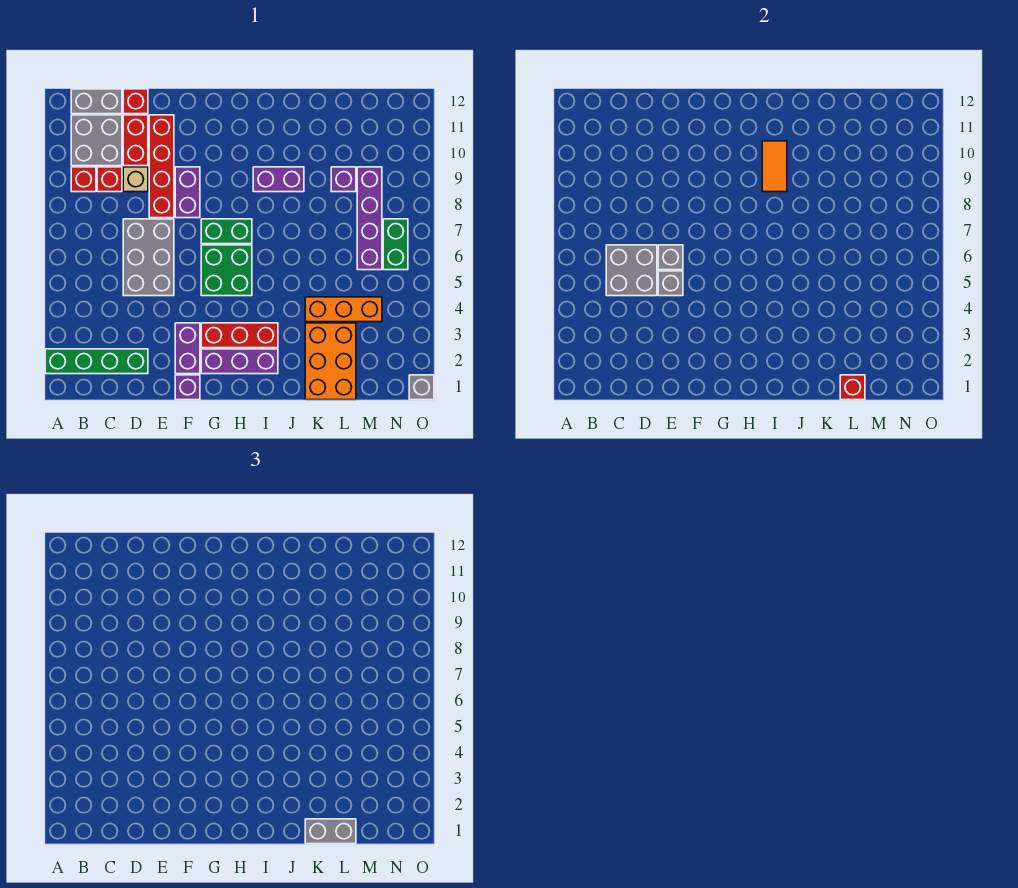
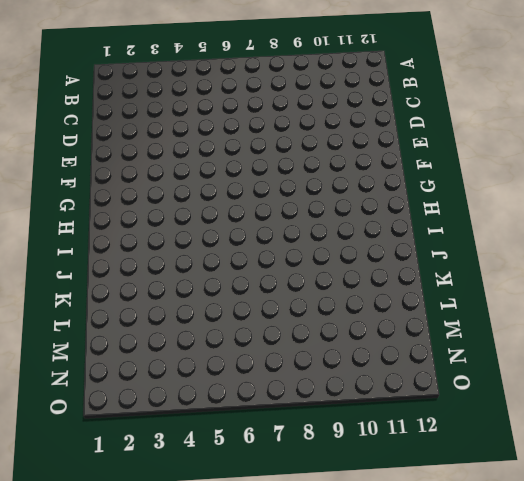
none -> green 1x4 brick [45,349,148,374]
none -> red 1x1 brick [71,167,96,192]
none -> grey 2x2 brick [71,115,122,166]
none -> grey 1x2 brick [71,89,122,114]

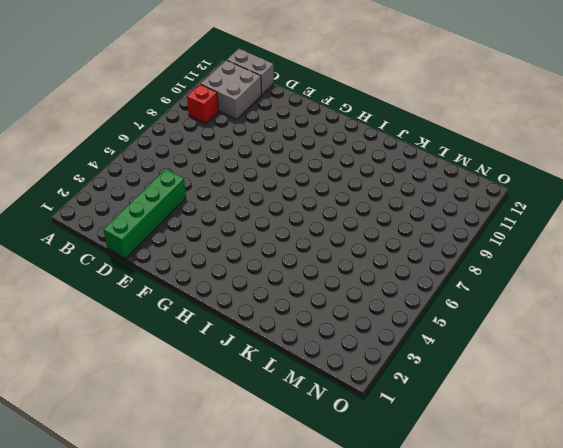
green 1x4 brick [103,169,186,258] -> green 1x4 brick turned to [45,349,148,374]
none -> red 1x1 brick [97,167,122,192]
none -> grey 2x3 brick [123,219,174,296]
none -> tan 1x1 brick [123,167,148,192]
none -> red 1x2 brick [123,115,148,166]

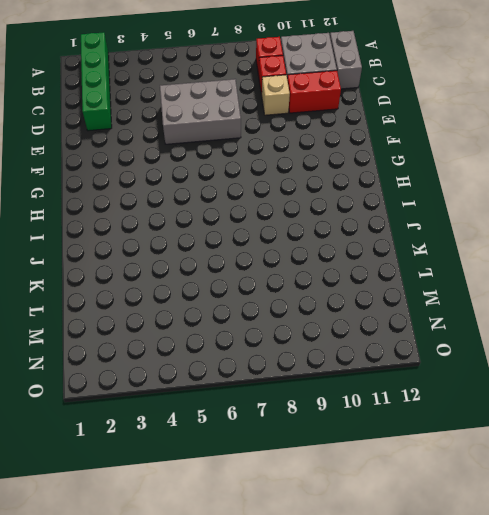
none -> red 1x1 brick [123,89,148,114]
none -> red 1x4 brick [149,115,174,218]
none -> purple 1x1 brick [175,375,200,400]
none -> purple 1x2 brick [175,323,200,374]

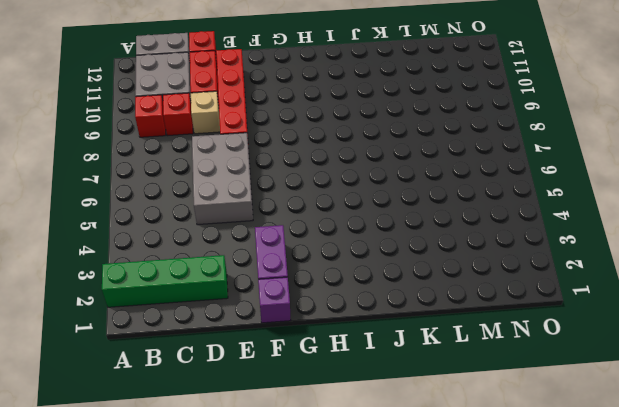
none -> purple 1x2 brick [175,167,200,218]
none -> purple 1x3 brick [201,349,278,374]
none -> red 1x3 brick [201,323,278,348]
none -> green 2x2 brick [201,245,252,296]

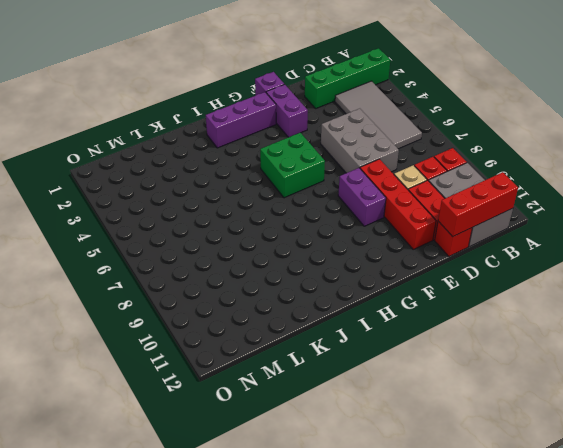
grey 2x4 tile [335,81,422,149] -> none
red 1x3 brick [438,172,518,237] -> red 1x3 brick moved to [201,323,278,348]
none -> green 1x2 brick [201,219,252,244]
none -> purple 1x2 brick [253,167,304,192]
none -> orange 2x3 brick [305,323,356,400]
none -> orange 1x3 brick [305,297,382,322]

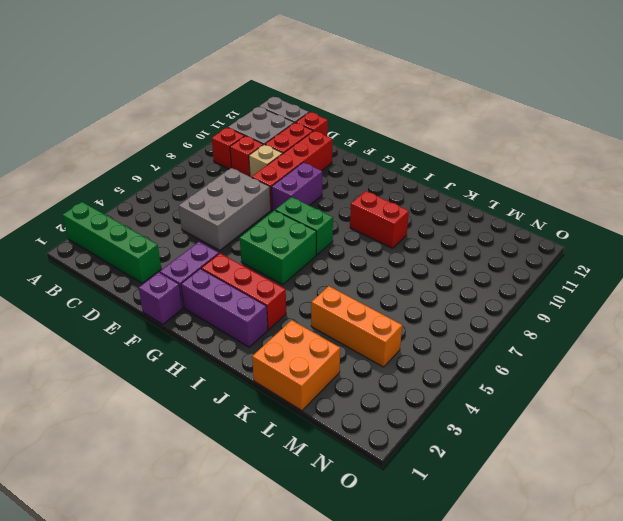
red 1x2 brick [350,191,409,248] -> purple 1x2 brick [253,167,304,192]
orange 2x2 brick [252,320,340,410] -> orange 2x3 brick [305,323,356,400]
none -> purple 1x1 brick [331,167,356,192]
none -> purple 1x4 brick [357,167,382,270]
none -> green 1x2 brick [383,219,408,270]
none -> grey 1x1 brick [409,375,434,400]

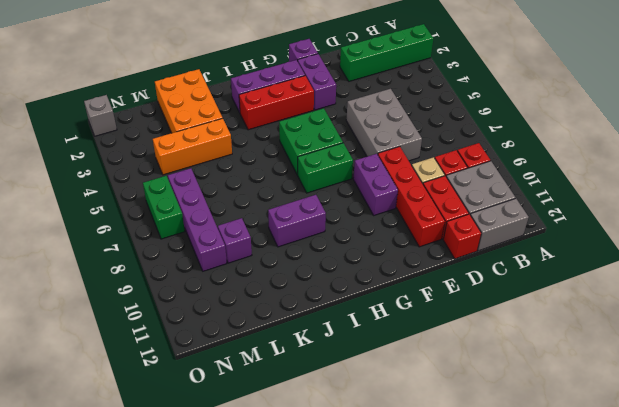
none -> grey 2x2 brick [606,245,657,296]
none -> grey 1x1 brick [658,271,683,296]
none -> grey 1x1 brick [658,245,683,270]
none -> orange 1x2 tile [762,141,787,192]

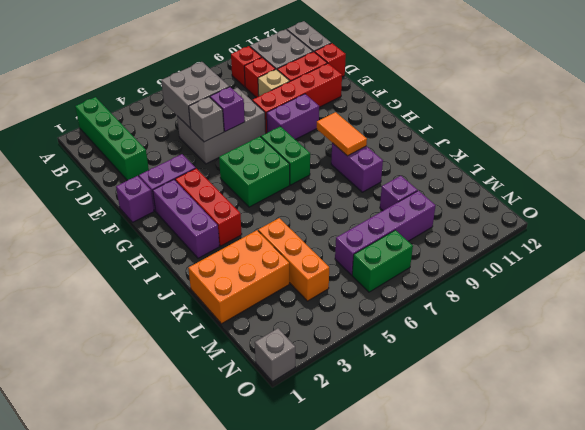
purple 1x1 brick [210,87,245,131] -> grey 1x1 brick [658,245,683,270]
orange 1x2 tile [317,112,367,156] -> orange 1x2 tile turned to [762,141,787,192]
none -> red 1x1 brick [840,375,865,400]
none -> grey 1x2 brick [305,819,356,844]

